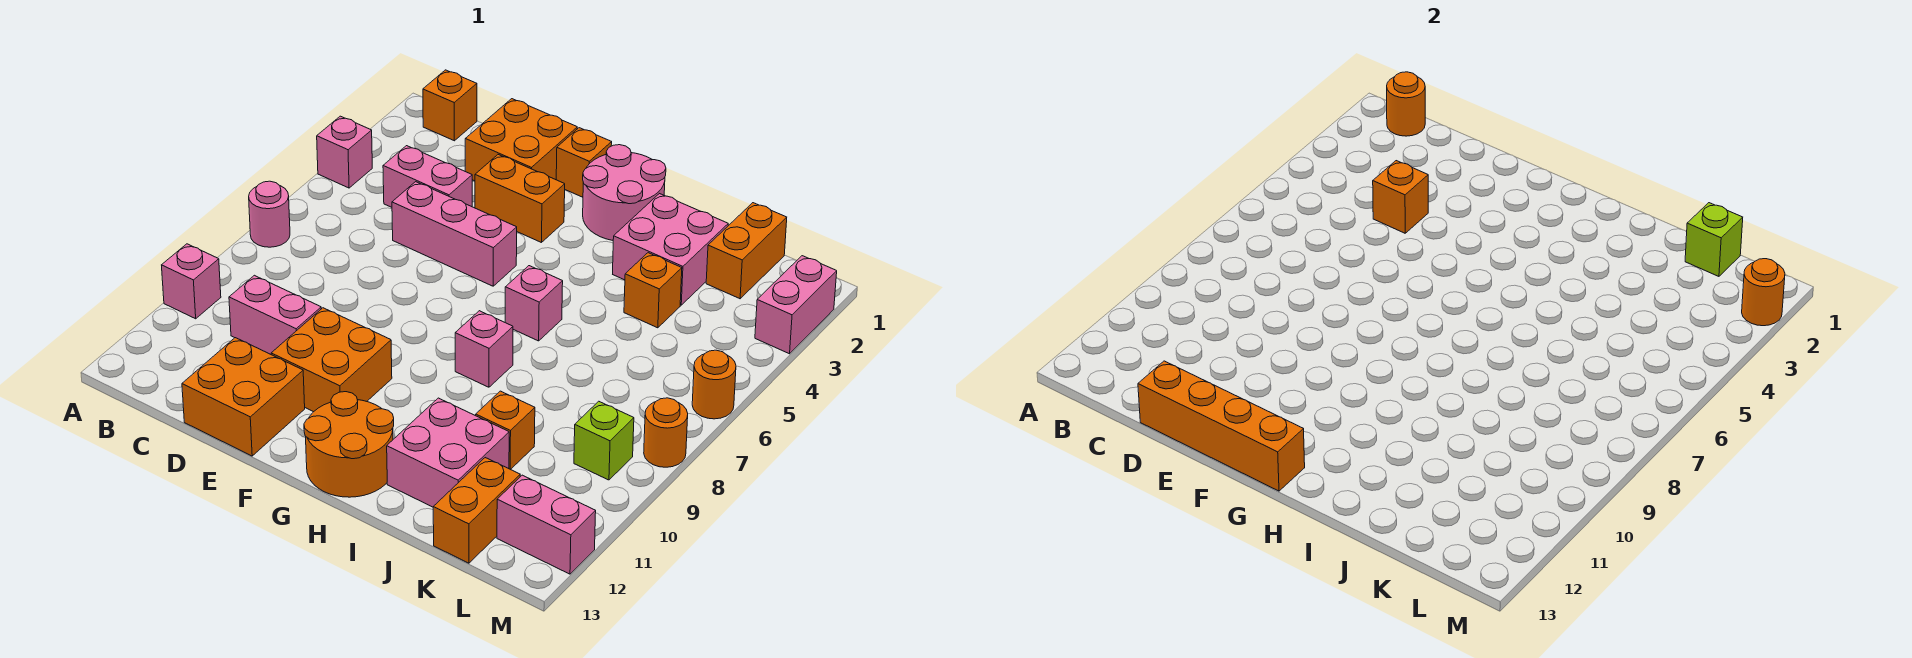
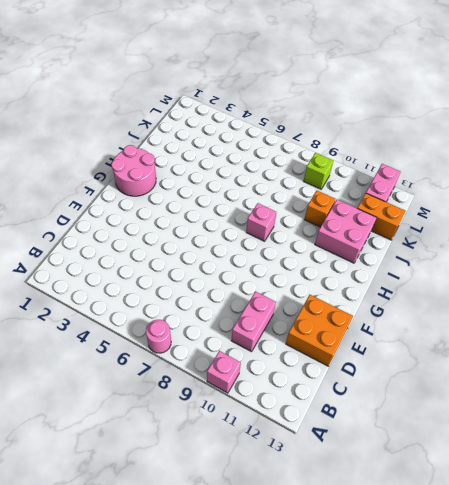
none -> pink 1x1 brick [317,116,372,188]
none -> orange 1x1 brick [423,70,477,141]
none -> pink 1x2 brick [383,146,472,207]
none -> orange 2x2 brick [465,99,577,181]

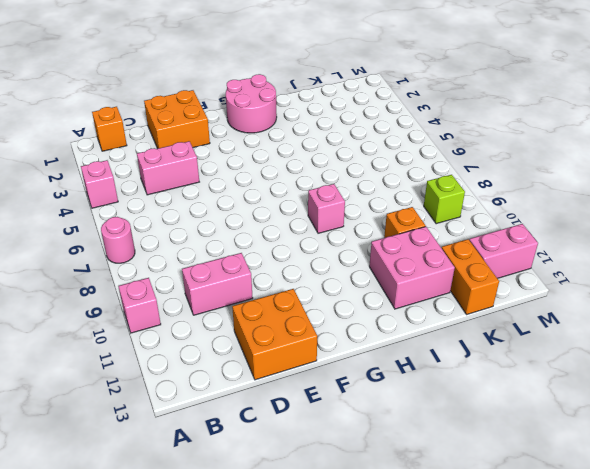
none -> pink 1x3 brick [392,182,517,286]
none -> orange 1x2 brick [475,155,565,243]
none -> orange 2x2 brick [271,308,392,412]
none -> orange 1x1 brick [556,128,612,197]

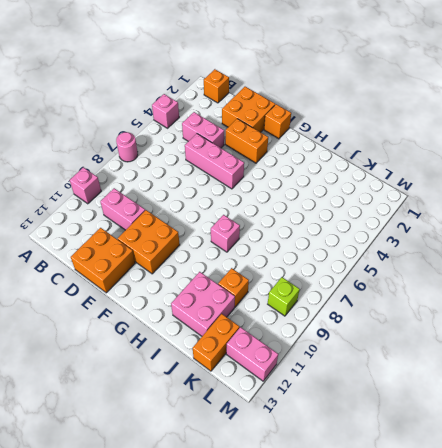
none -> pink 2x2 round brick [583,145,666,240]
none -> orange 2x2 round brick [304,392,394,497]
none -> pink 1x1 brick [505,266,563,341]
none -> pink 2x2 brick [613,194,728,305]

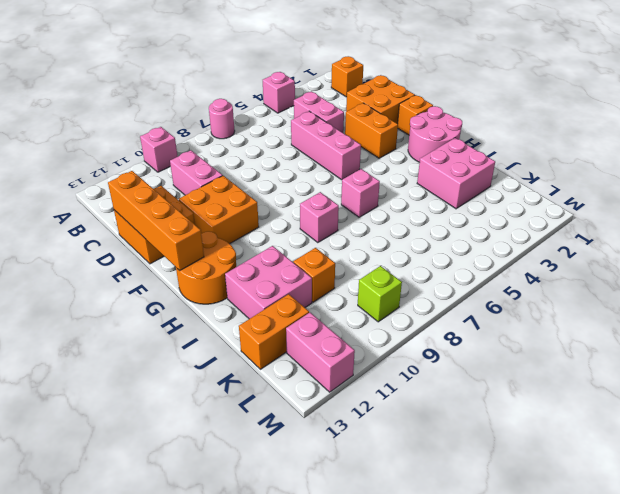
none -> orange 1x1 brick [624,253,682,328]
none -> orange 1x2 brick [706,203,787,299]
none -> pink 1x2 brick [755,256,837,354]
none -> orange 1x1 round brick [692,350,736,419]

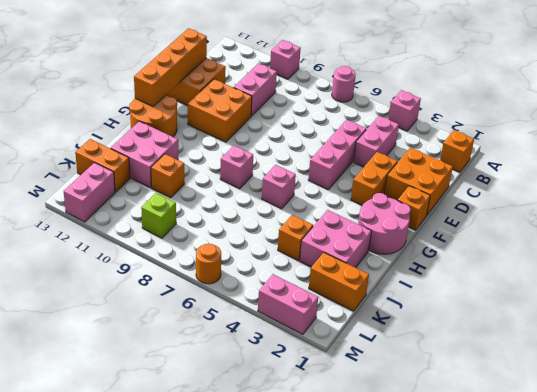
none -> orange 1x1 round brick [644,398,688,467]
none -> orange 1x1 round brick [1387,72,1425,136]
none -> orange 1x1 brick [1373,161,1428,233]
none -> lime 1x1 brick [1685,203,1743,276]

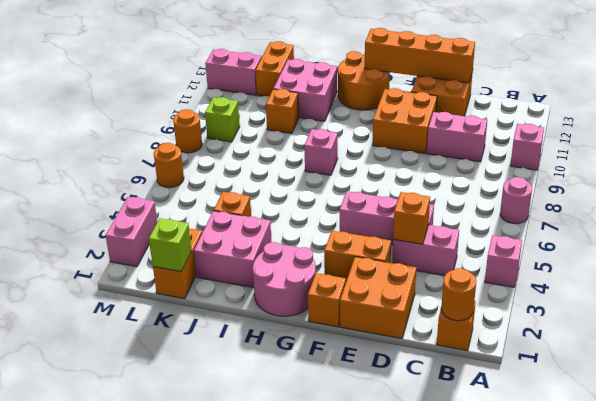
none -> pink 1x1 brick [505,266,563,341]
none -> orange 1x1 round brick [1742,259,1785,326]

